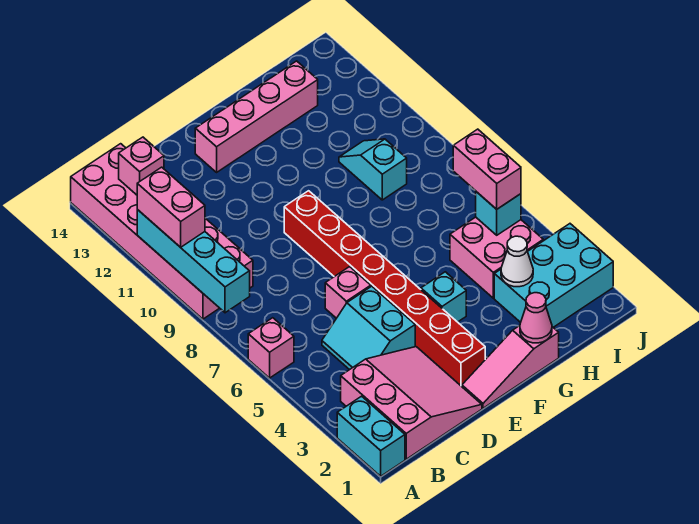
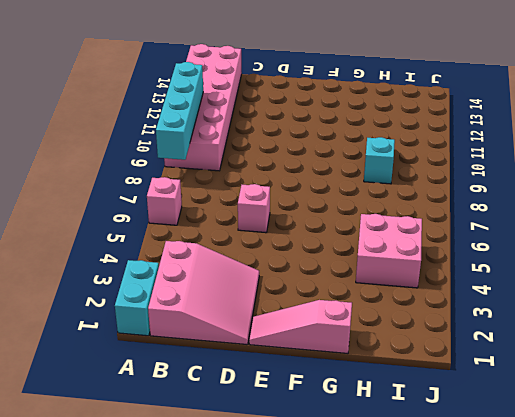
none -> cyan 2x2 slope [322,286,415,370]
none -> red 1x8 brick [284,191,485,386]
none -> pink 1x4 brick [195,61,318,172]

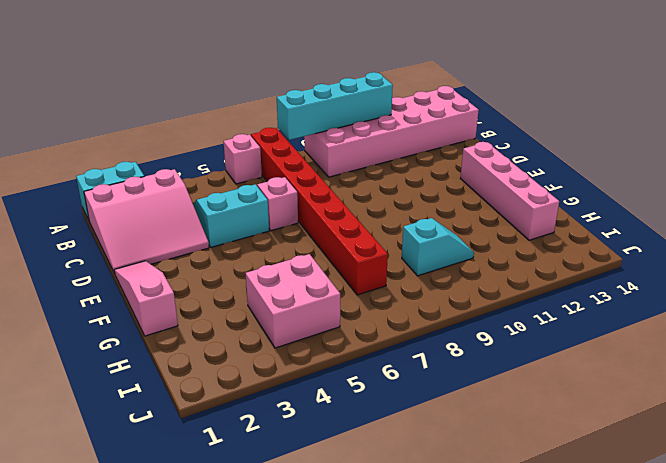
red 1x8 brick [251,128,388,295] -> red 1x8 brick turned to [284,191,485,386]
none -> cyan 1x1 brick [421,272,466,322]
none -> cyan 2x3 brick [494,224,613,327]
none -> pink 1x1 brick [119,137,164,195]

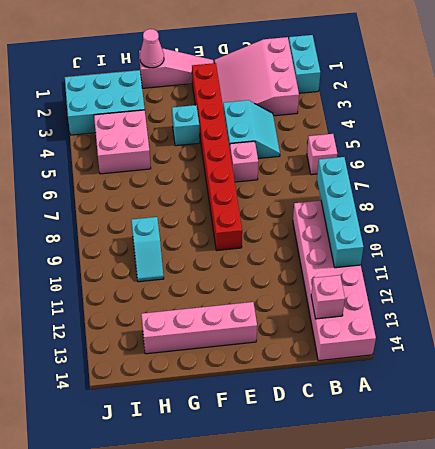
none -> white 1x1 cone [501,236,533,287]
none -> cyan 1x1 brick [476,192,521,235]
none -> pink 1x2 brick [137,167,205,247]

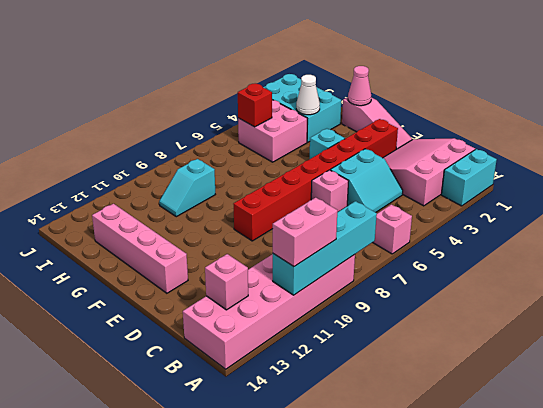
red 1x1 brick [238,84,272,127] -> cyan 1x1 brick [476,192,521,235]
none -> pink 1x2 brick [453,129,521,209]

